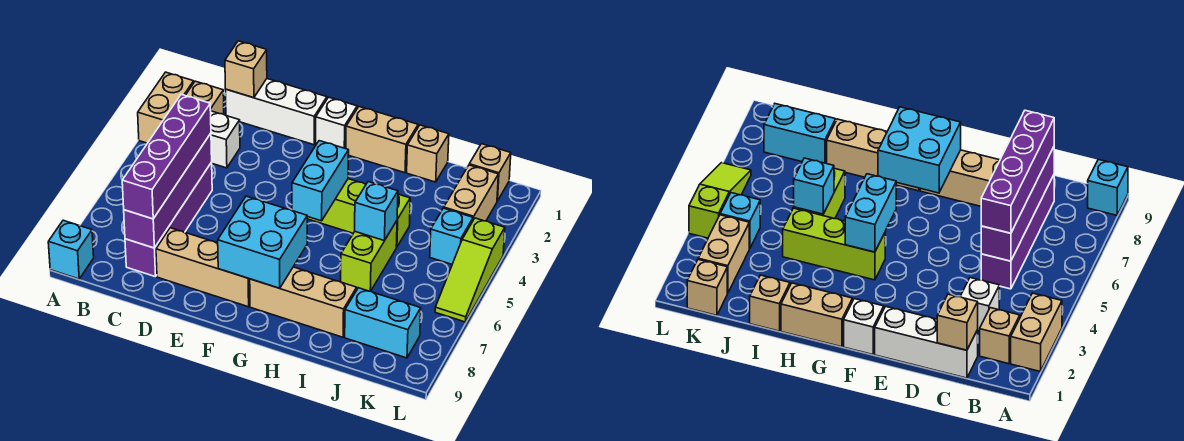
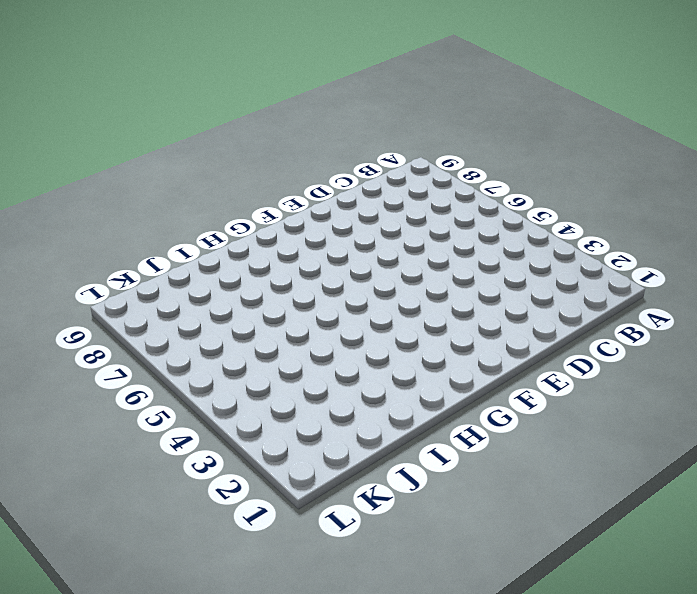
none -> tan 1x2 brick [138,72,194,143]
none -> cyan 1x1 brick [48,220,94,279]
none -> tan 1x1 brick [185,81,224,114]

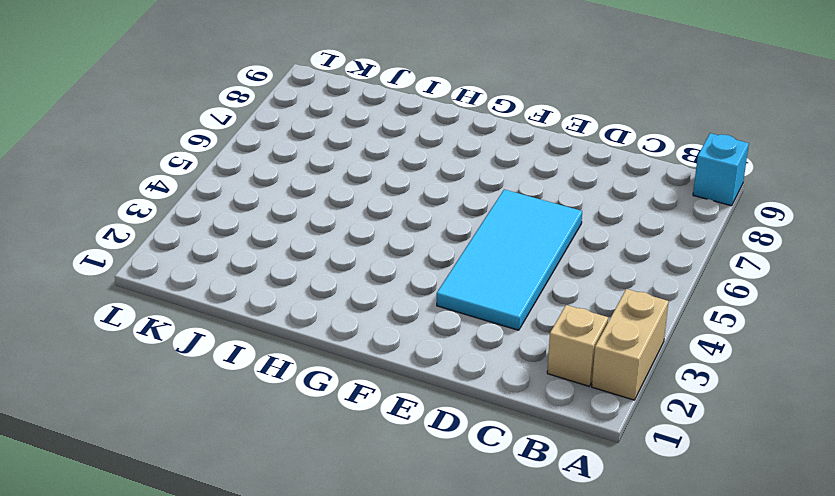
cyan 2x4 tile [437,189,582,330] -> none
none -> white 1x3 brick [225,79,327,145]
none -> white 1x1 brick [211,111,240,168]
none -> purple 1x4 brick [125,162,212,277]

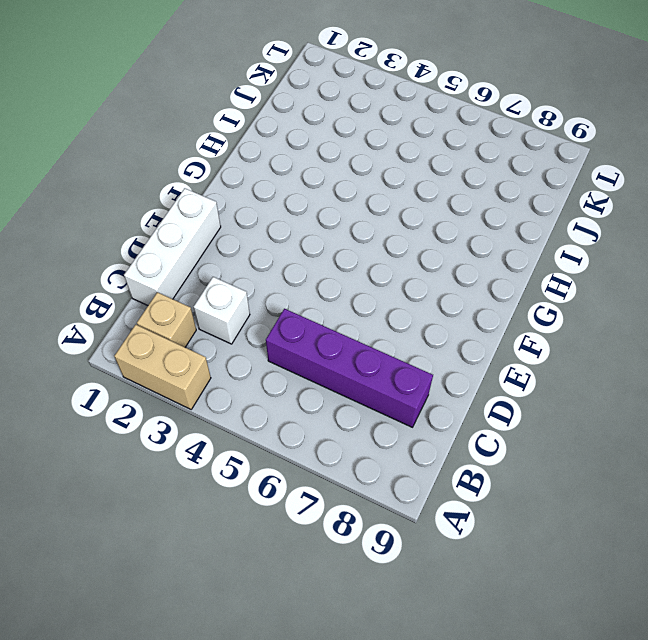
none -> cyan 1x1 brick [48,220,94,279]
none -> tan 1x3 brick [156,228,250,307]
none -> white 1x1 brick [316,97,357,149]

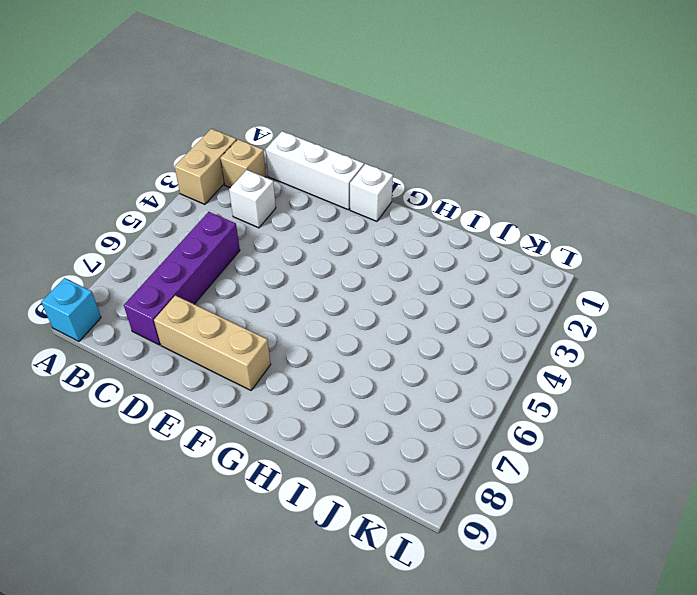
none -> tan 1x2 brick [346,107,418,173]
none -> lime 1x3 brick [307,179,410,247]
none -> tan 1x3 brick [250,267,357,337]

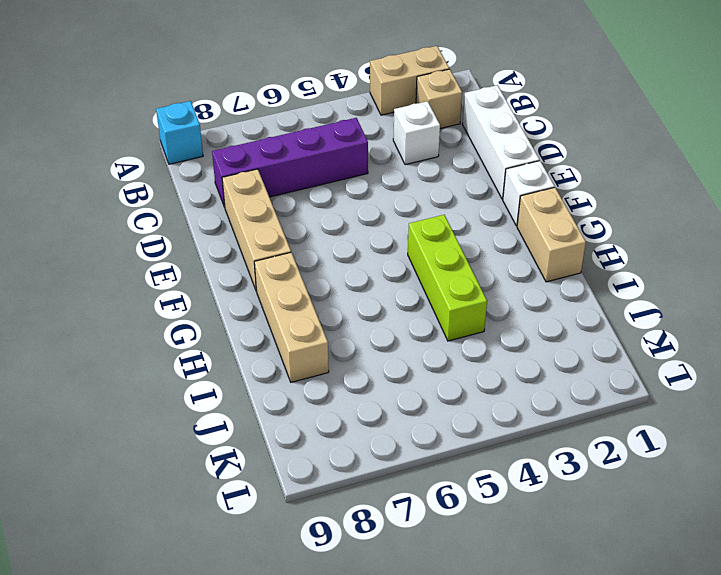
none -> tan 1x1 brick [407,125,449,182]
none -> lime 1x2 brick [341,221,397,291]
none -> cyan 1x2 brick [345,288,421,358]

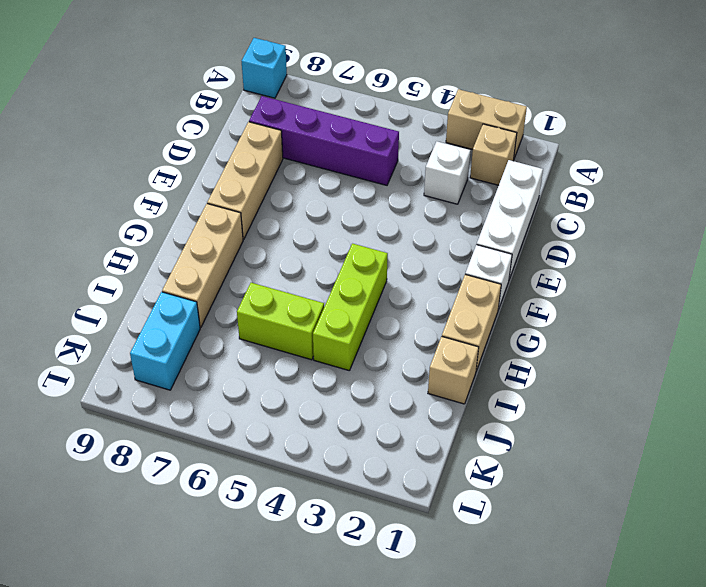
none -> tan 1x1 brick [469,144,511,201]
none -> tan 1x2 brick [444,165,498,221]
none -> cyan 1x1 brick [430,208,473,264]

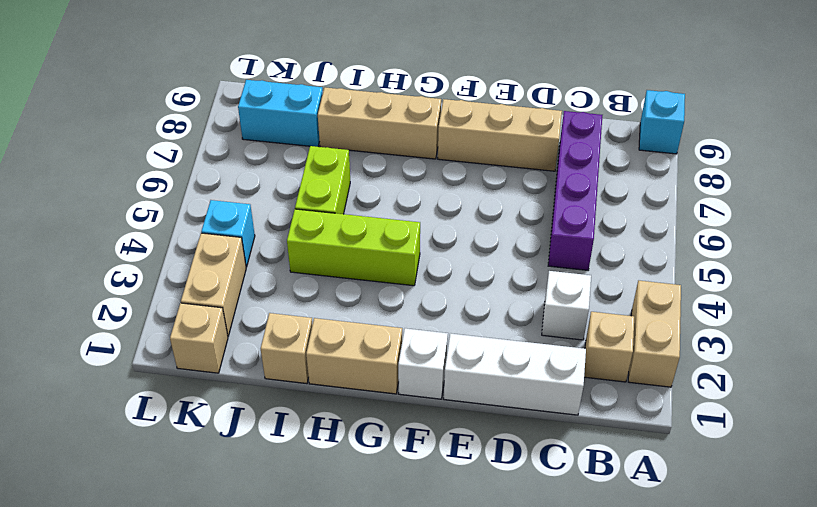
none -> lime 1x3 slope [435,218,505,322]
none -> tan 1x1 brick [225,41,267,98]
none -> purple 1x4 brick [124,133,212,248]

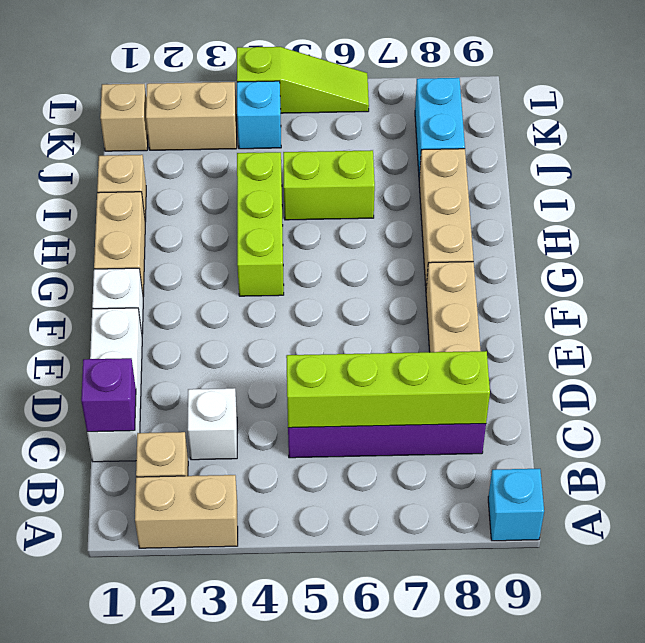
purple 1x1 brick [81,358,136,432] -> tan 1x1 brick [225,41,267,98]
lime 1x4 brick [286,351,490,428] -> purple 1x4 brick [124,133,212,248]
none -> cyan 2x2 brick [218,196,307,288]
none -> cyan 1x2 brick [292,141,349,221]
none -> cyan 1x1 brick [355,182,398,240]

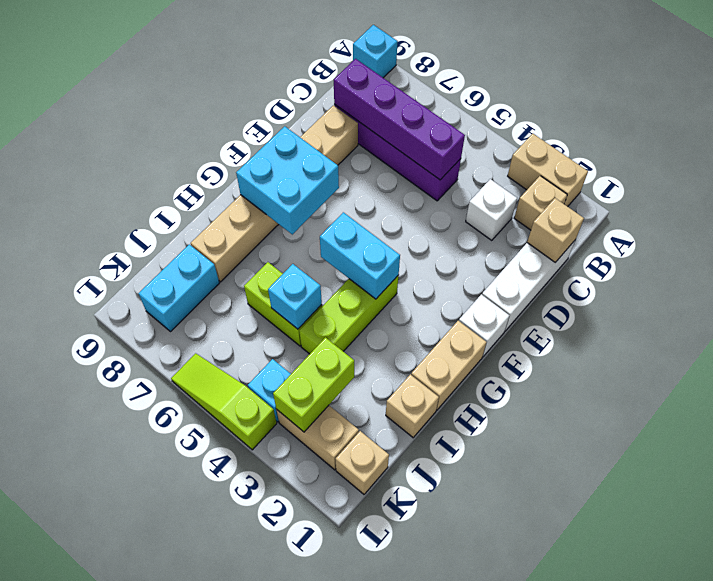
lime 1x2 brick [273,338,354,432] -> none
none -> purple 1x4 brick [122,94,211,219]

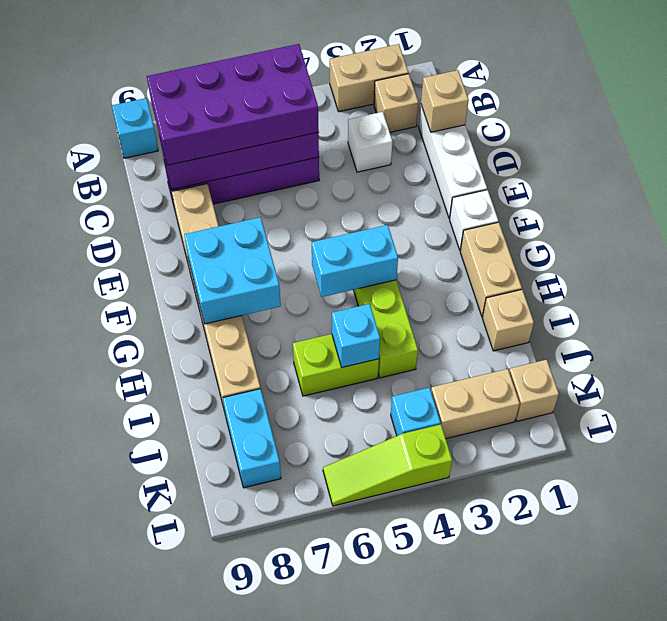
purple 2x4 brick [147,44,319,165] -> purple 1x4 brick [122,94,211,219]

